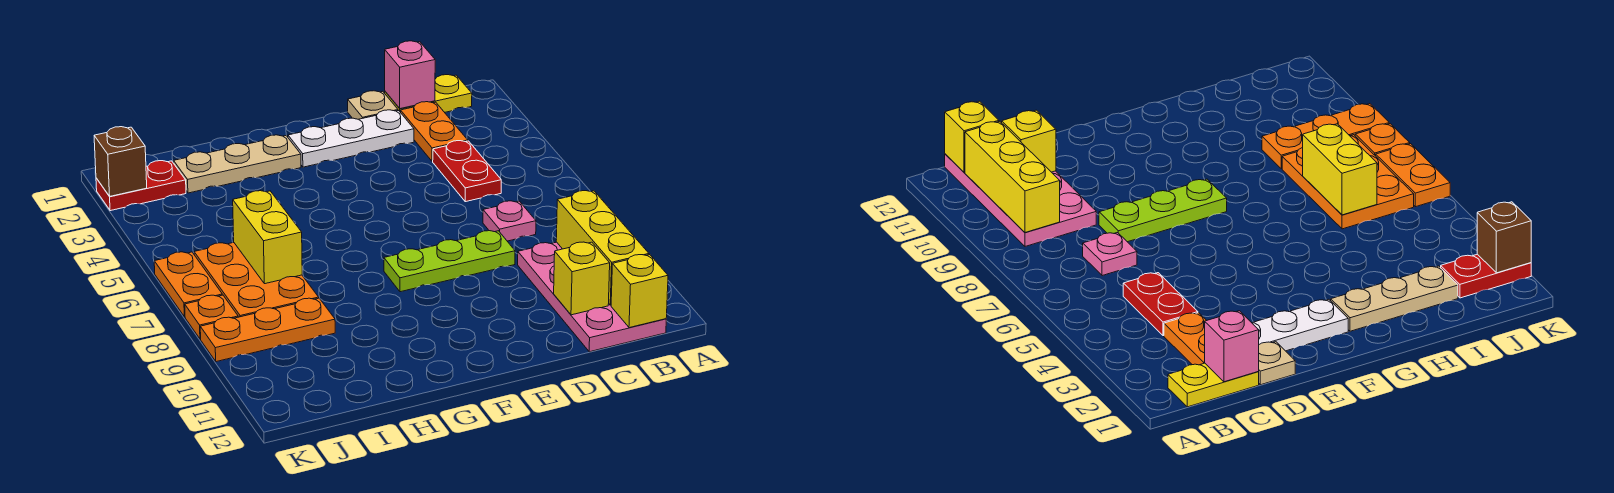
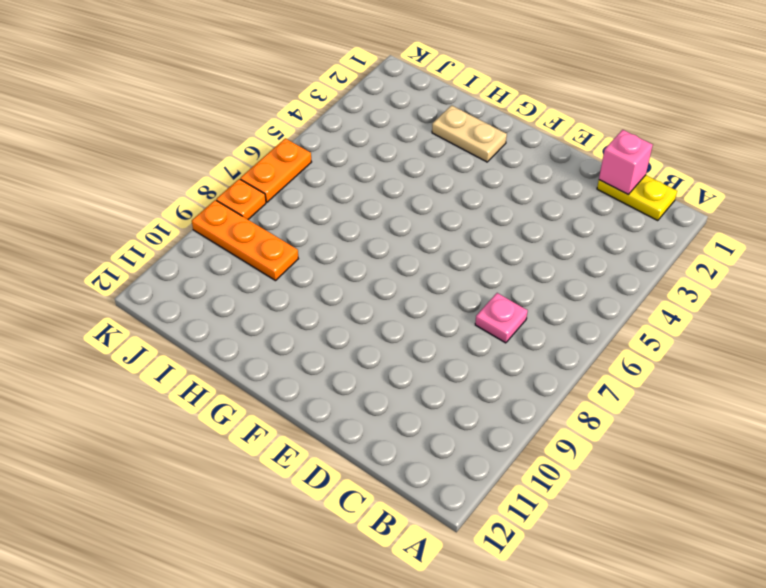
tan 1x2 plate [432,105,507,162] -> tan 1x3 plate [174,135,301,193]
none -> pink 2x4 plate [518,242,666,352]
none -> orange 1x2 plate [401,102,468,161]
none -> red 1x2 plate [433,141,501,202]

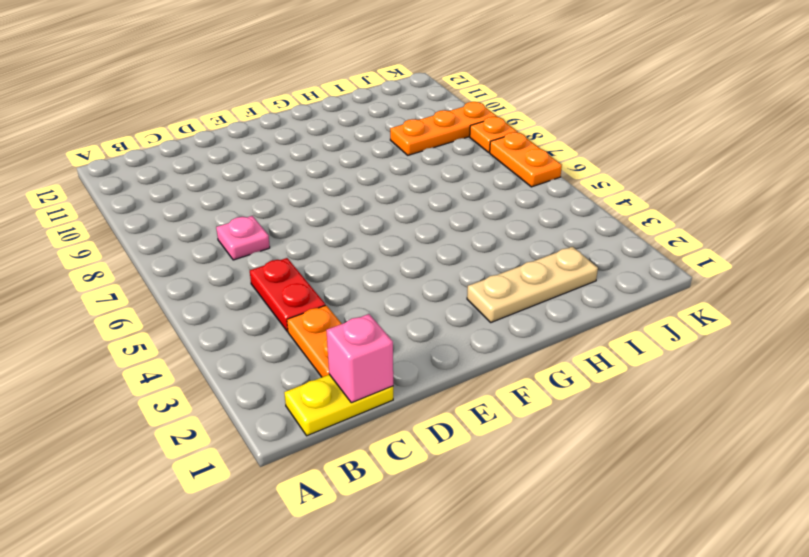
none -> pink 2x4 plate [518,242,666,352]
none -> tan 1x1 plate [348,91,398,119]
none -> white 1x3 plate [288,110,414,167]

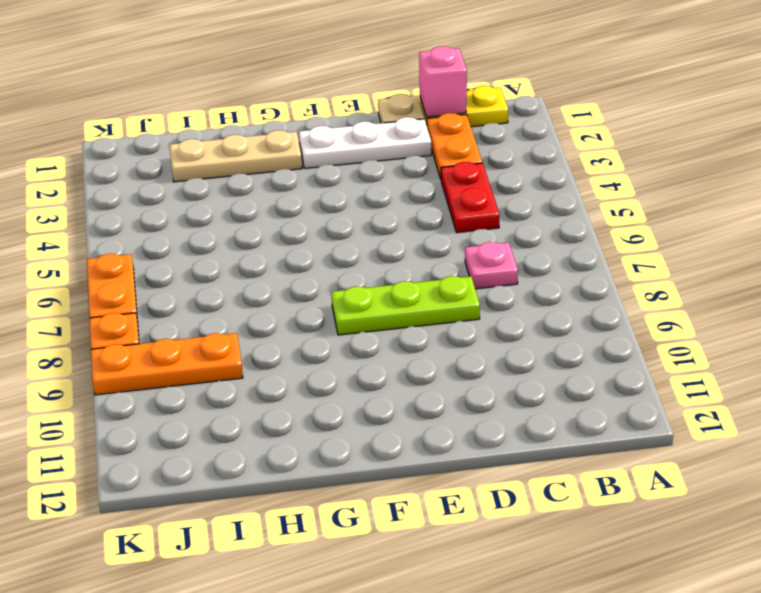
none -> pink 2x4 plate [518,242,666,352]
none -> orange 2x3 plate [194,243,319,317]
none -> red 1x2 plate [96,161,186,211]

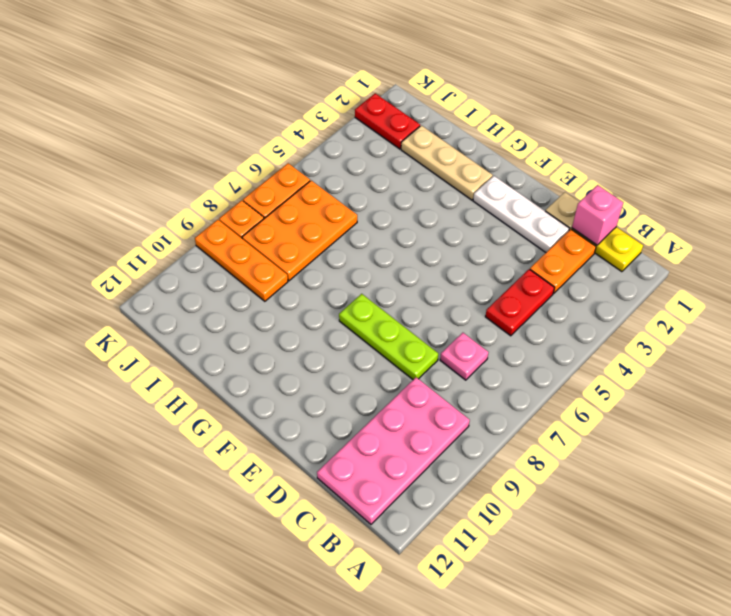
none -> yellow 1x3 brick [556,191,649,305]
none -> yellow 1x1 brick [611,255,668,328]
none -> yellow 1x1 brick [554,242,610,315]

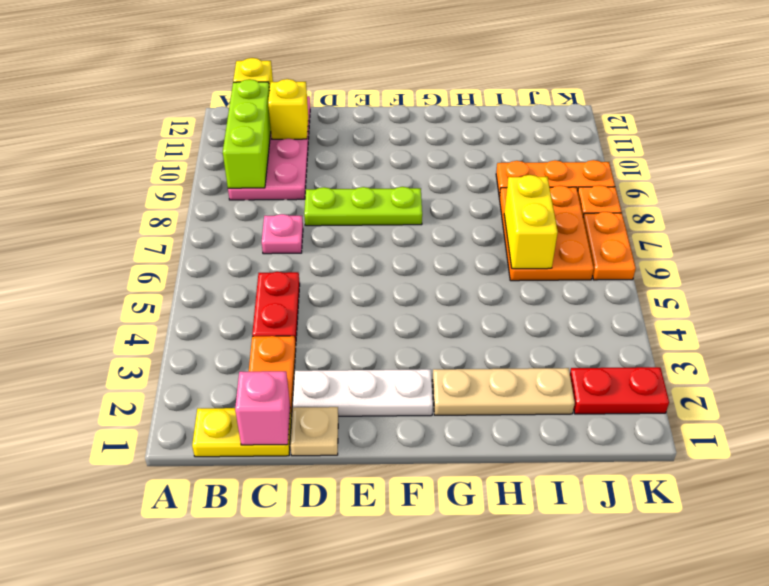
lime 1x3 brick [223,79,271,188] -> yellow 1x3 brick [556,191,649,305]
none -> brown 1x1 brick [94,127,147,196]

